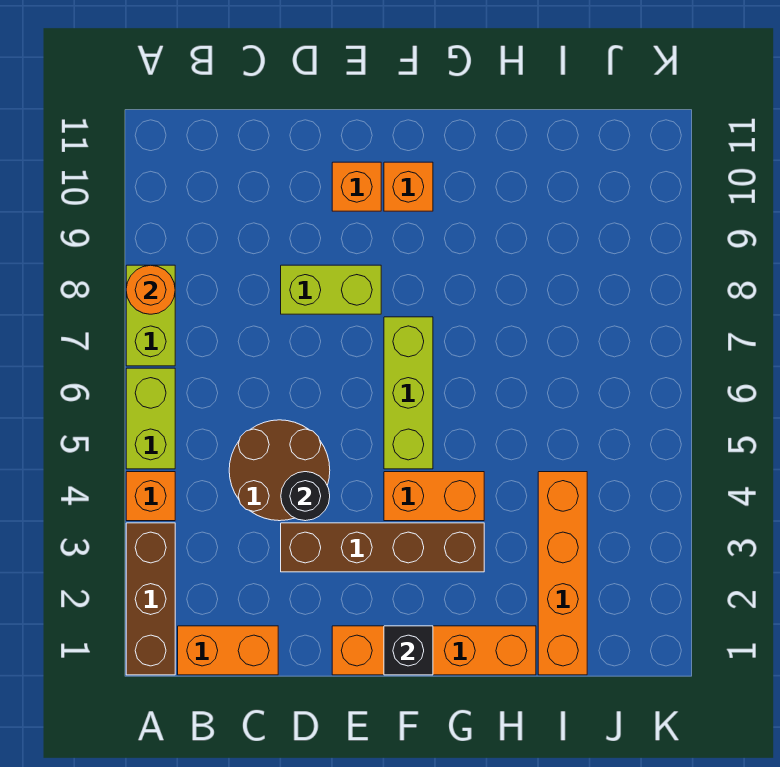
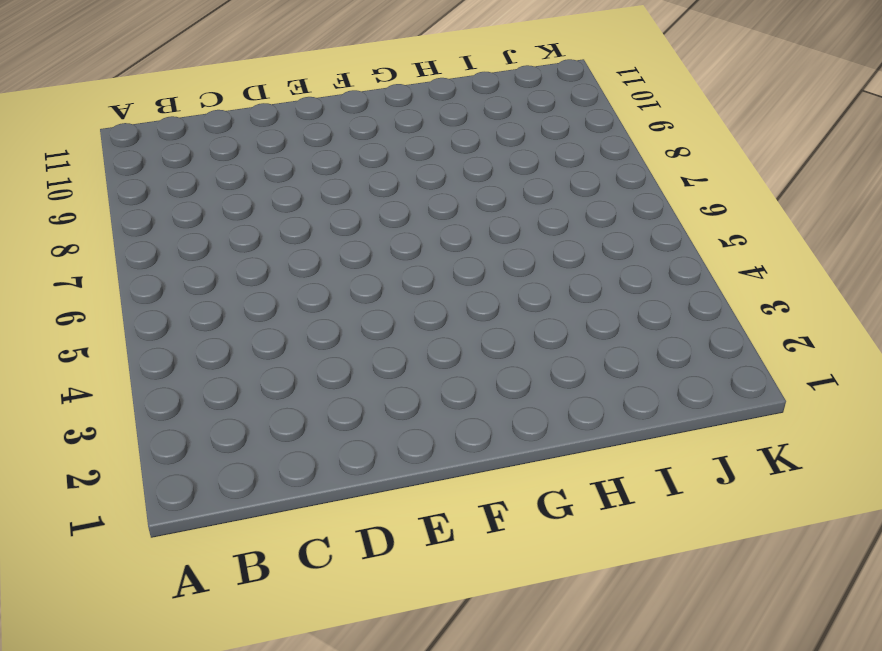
none -> brown 1x3 brick [126,523,175,675]
none -> orange 1x1 brick [126,472,175,521]
none -> lime 1x2 brick [126,368,175,469]

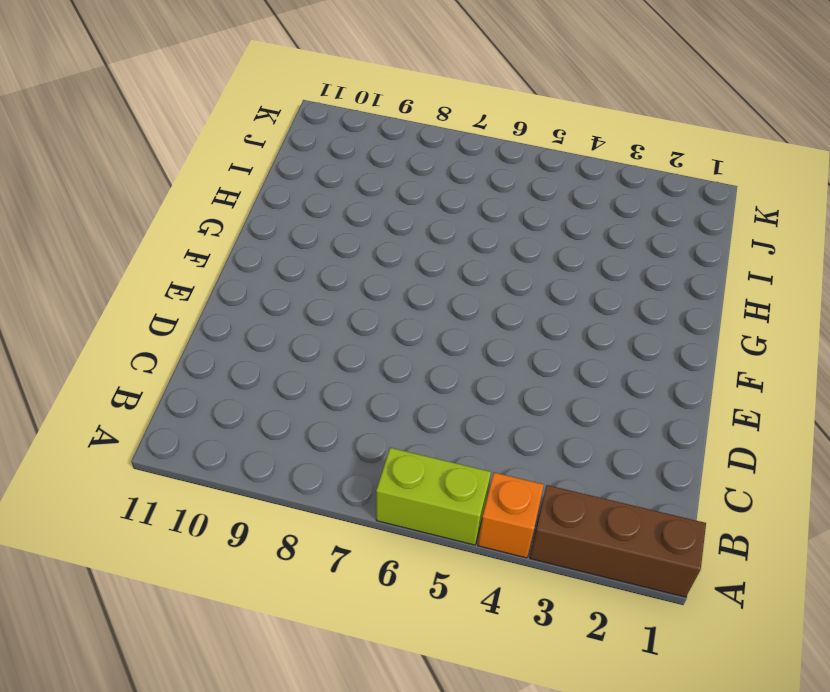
none -> lime 1x2 brick [126,265,175,366]
none -> orange 1x2 brick [178,626,278,675]
none -> brown 2x2 round brick [229,420,330,521]

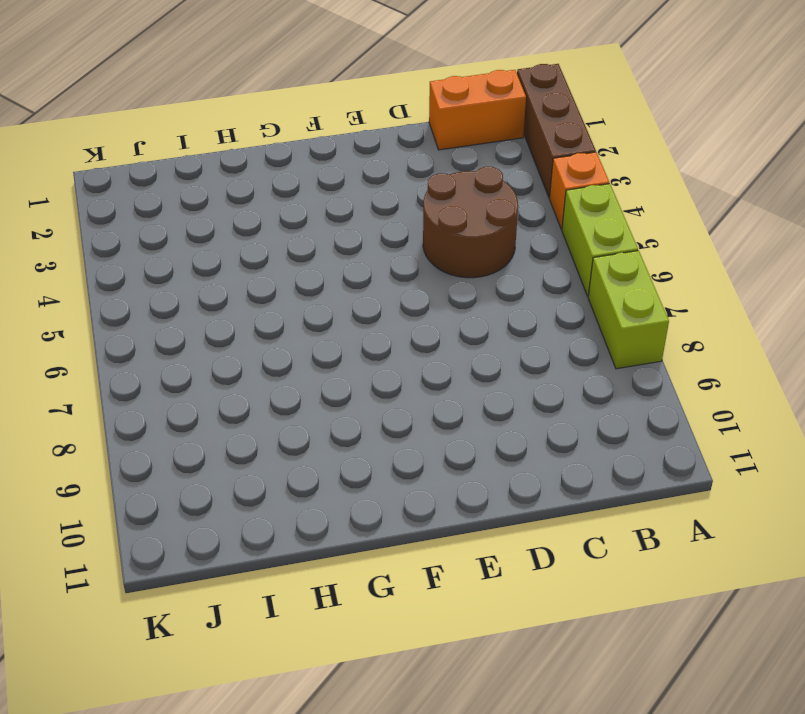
none -> brown 1x4 brick [281,523,484,572]
none -> lime 1x2 brick [281,265,381,314]
none -> orange 1x4 brick [332,626,536,675]

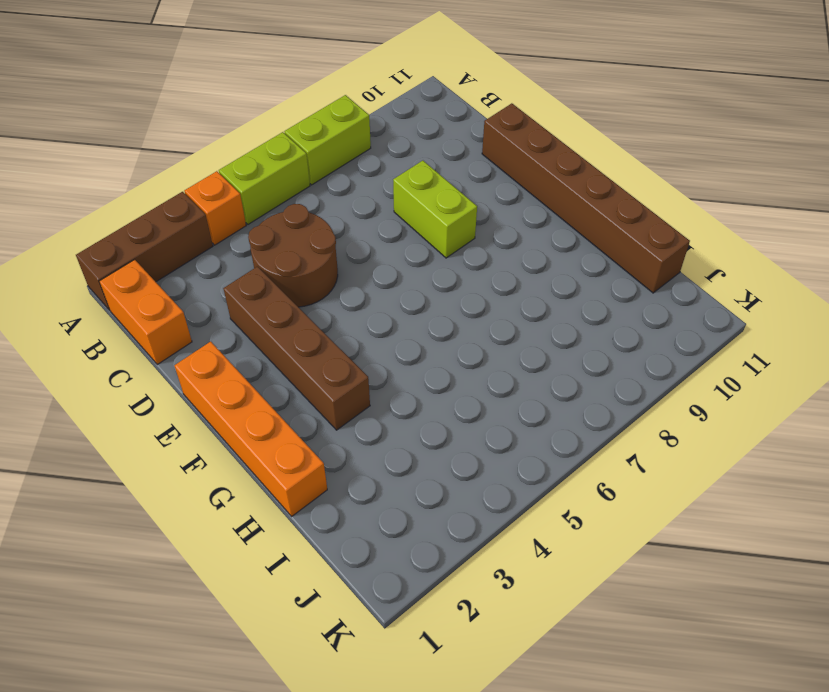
brown 1x6 brick [482,103,690,293] -> none
none -> orange 1x1 brick [332,162,381,211]
none -> orange 1x2 brick [384,472,484,521]
none -> lime 1x3 brick [384,317,433,469]

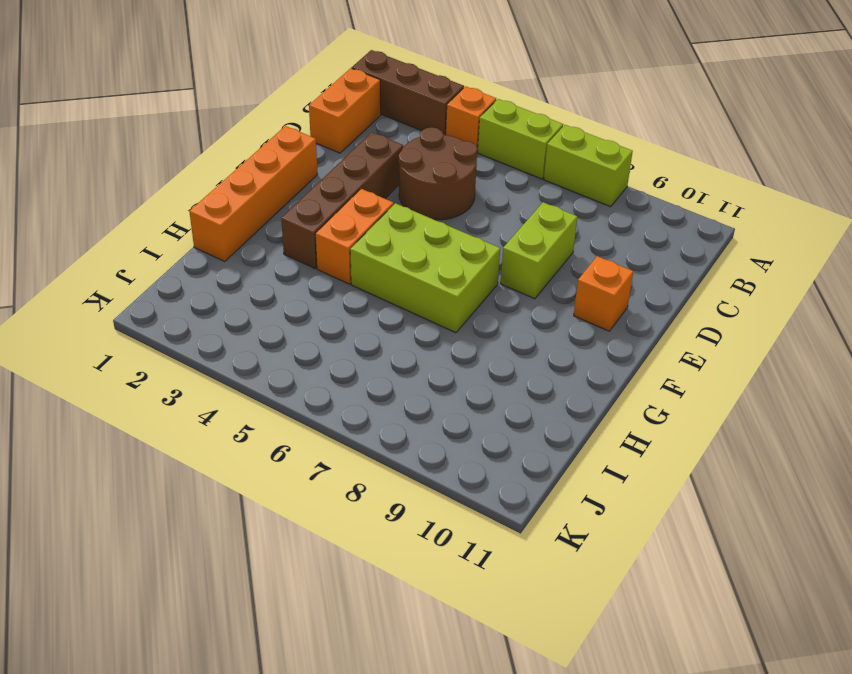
lime 2x3 brick [350,203,500,333] -> lime 1x3 brick [384,317,433,469]
none -> orange 1x1 brick [384,162,433,211]
none -> orange 1x4 brick [538,472,587,675]
none -> orange 1x1 round brick [126,265,175,314]

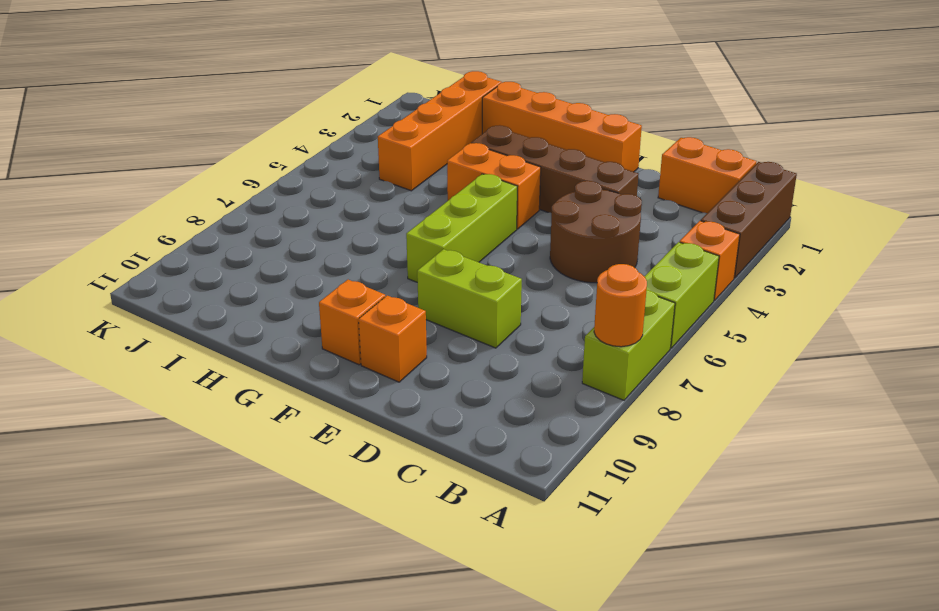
none -> black 1x1 round brick [281,472,330,521]
none -> black 1x1 brick [384,626,433,675]

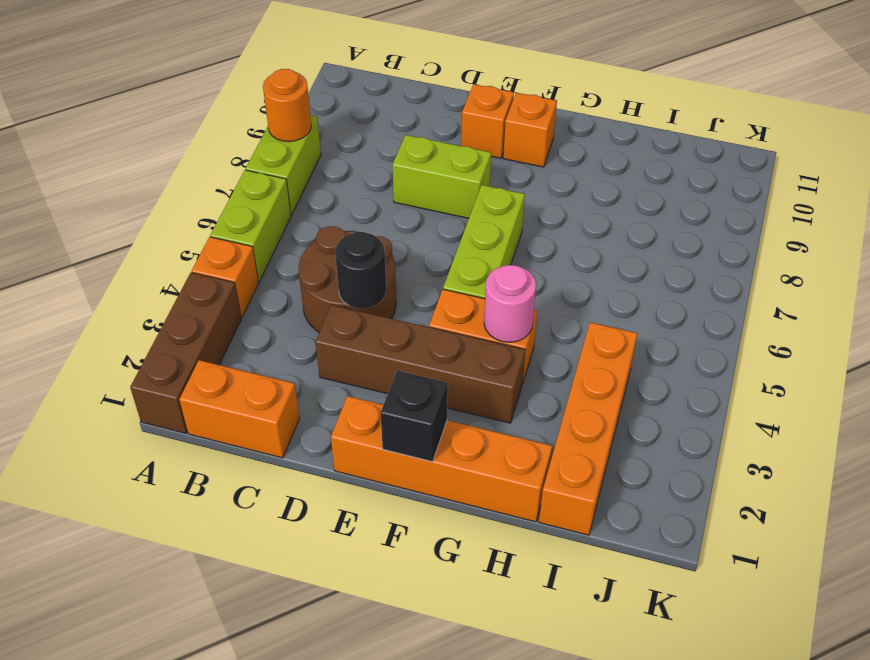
pink 1x1 round brick [484,265,536,342] -> none

